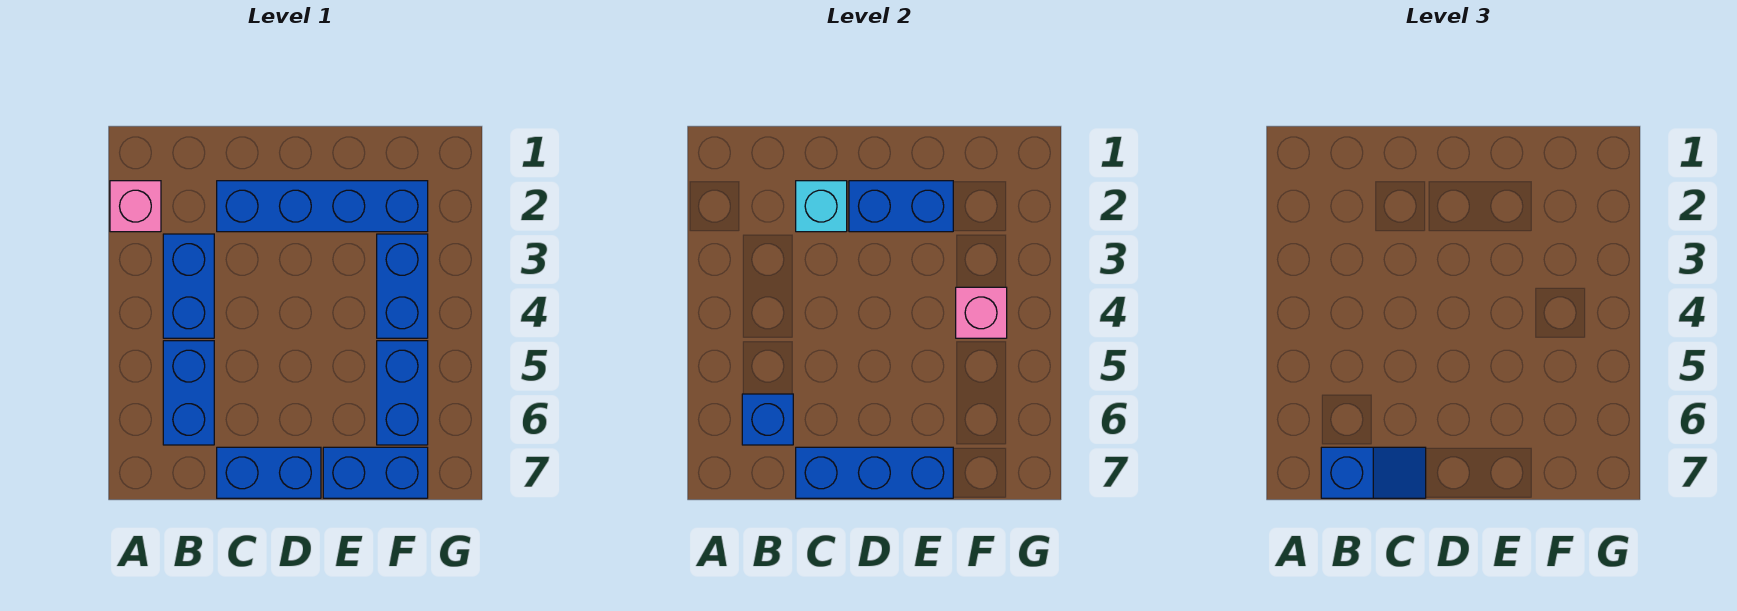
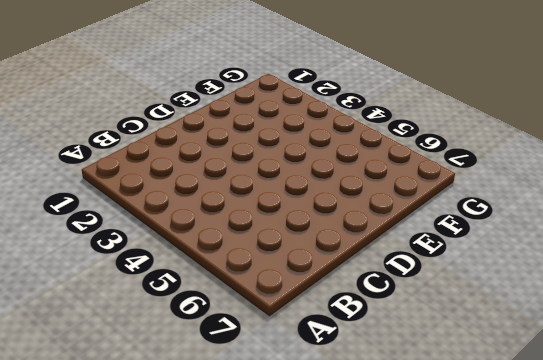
none -> pink 1x1 brick [110,181,161,232]
none -> blue 1x2 brick [163,234,214,338]
none -> blue 1x2 brick [163,341,214,445]

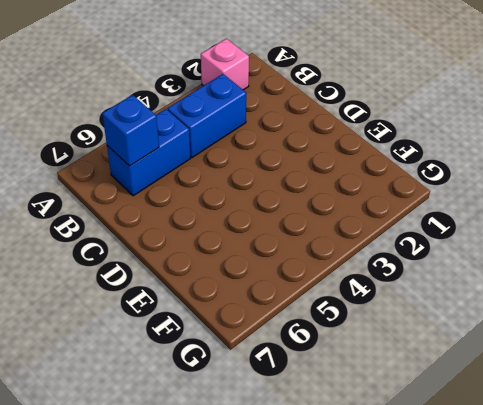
none -> blue 1x4 brick [217,181,428,232]
none -> blue 1x2 brick [217,447,321,498]
none -> blue 1x2 brick [323,447,428,498]

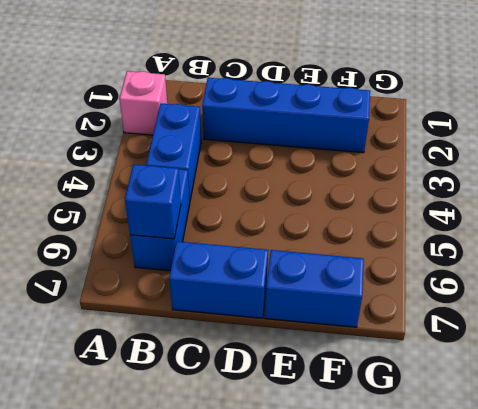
none -> blue 1x2 brick [377,234,428,338]
none -> blue 1x2 brick [377,341,428,445]
none -> cyan 1x1 brick [796,181,847,232]

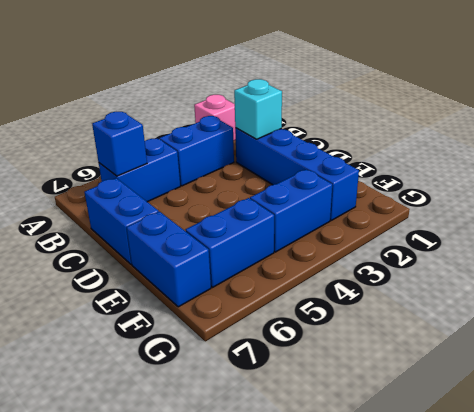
none -> blue 1x3 brick [796,447,953,498]
none -> blue 1x2 brick [849,181,953,232]
none -> pink 1x1 brick [956,287,1007,338]

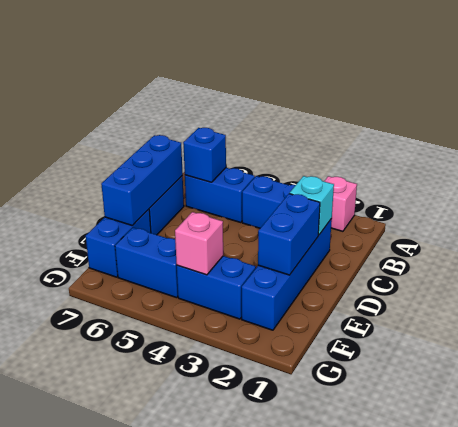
none -> blue 1x2 slope [1321,447,1426,498]

